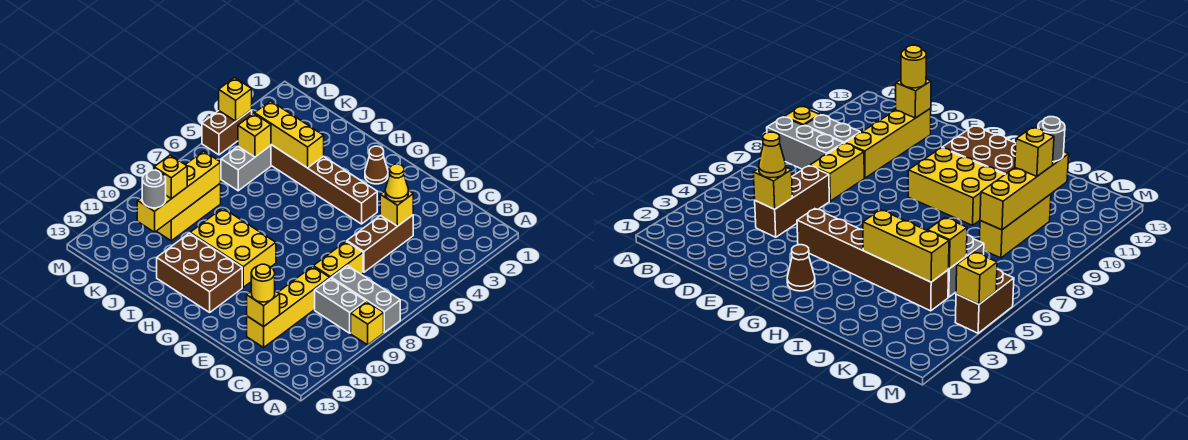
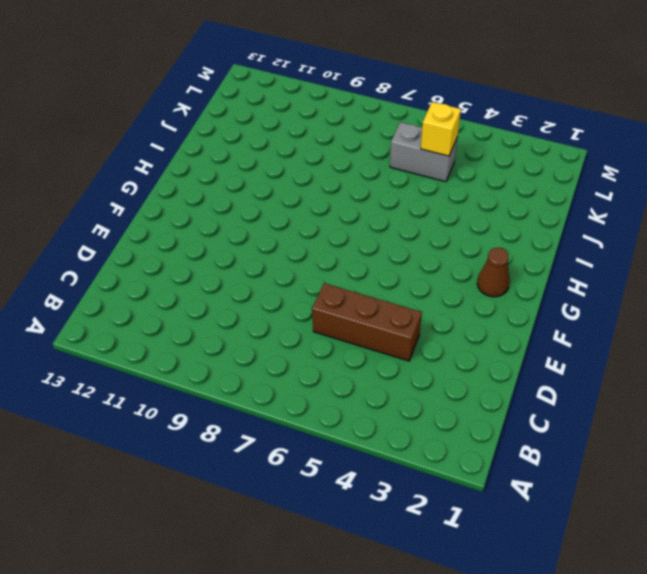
none -> grey 1x3 brick [332,266,400,332]
none -> yellow 1x1 brick [351,301,384,345]
none -> grey 1x2 brick [315,278,366,333]

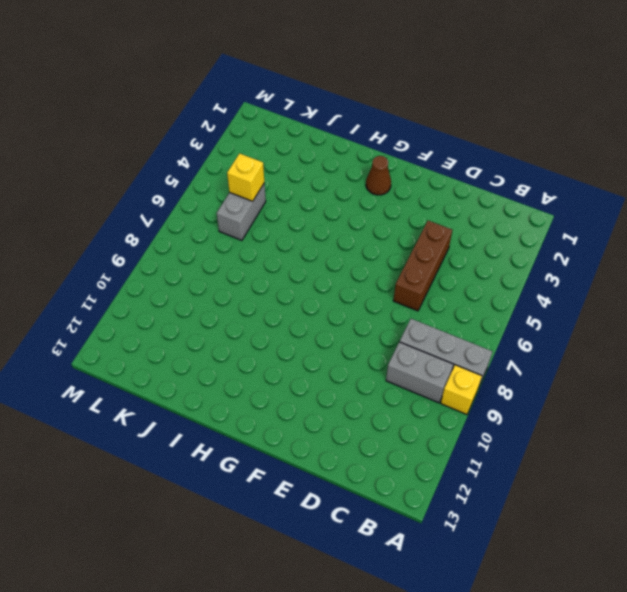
none -> yellow 1x2 brick [313,241,363,278]
none -> yellow 1x4 brick [247,266,330,347]
none -> brown 1x6 brick [271,145,377,224]

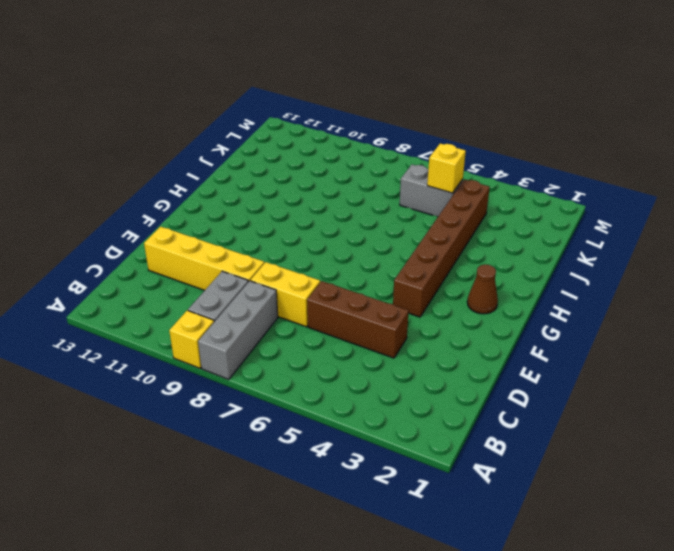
none -> yellow 2x3 brick [190,208,276,287]
none -> brown 2x3 brick [157,233,242,312]
none -> yellow 1x3 brick [157,183,221,241]

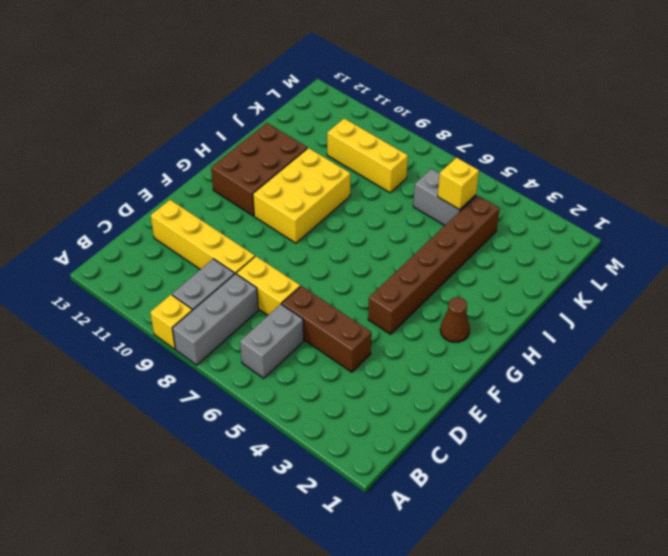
grey 1x2 brick [240,304,304,378] -> none
none -> brown 1x2 brick [202,110,252,155]
none -> yellow 1x1 brick [380,190,413,226]
none -> yellow 1x1 brick [247,291,280,327]

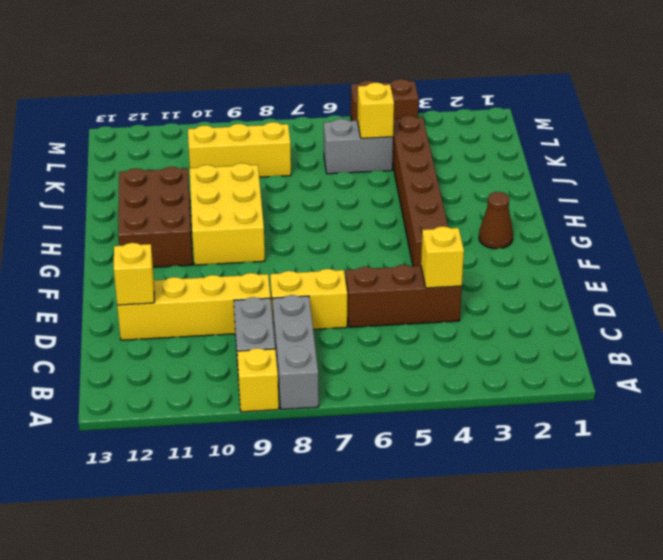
none -> yellow 1x3 brick [255,101,324,168]
none -> yellow 1x4 brick [137,151,221,232]
none -> yellow 1x1 brick [219,78,252,121]

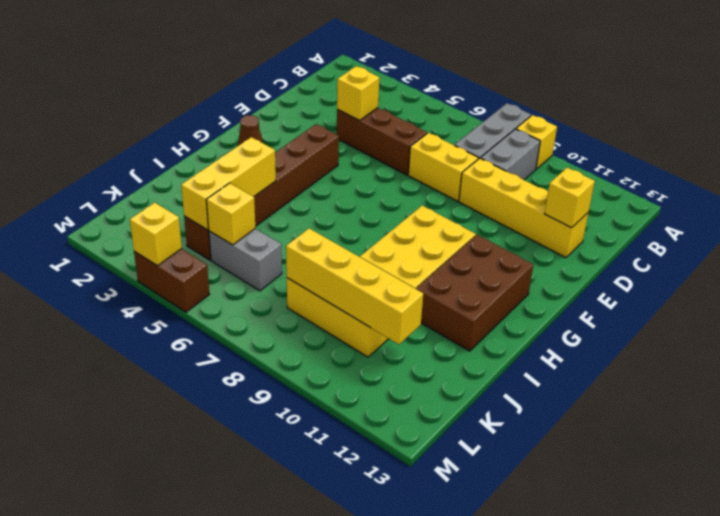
none -> yellow 1x1 cone [385,164,408,202]
none -> yellow 1x1 round brick [251,264,275,302]
none -> yellow 1x1 brick [154,155,187,199]

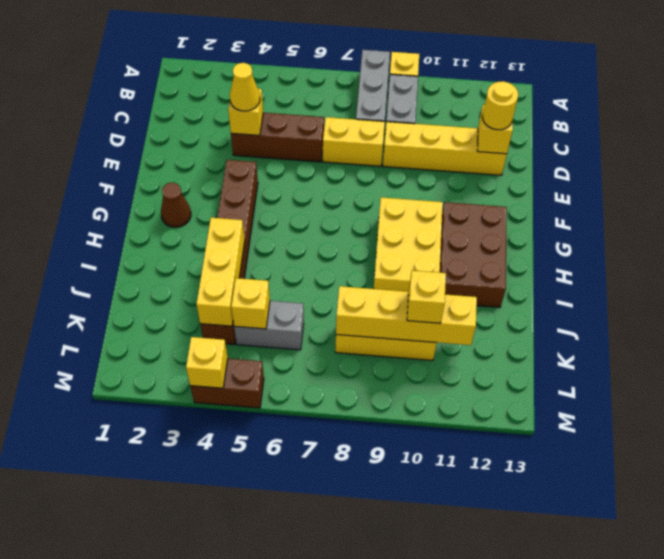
none -> grey 1x1 round brick [142,170,166,208]

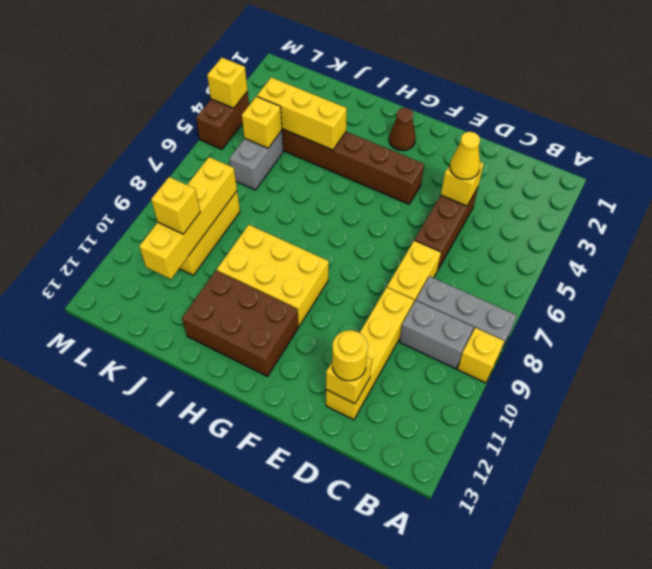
none -> grey 1x1 round brick [142,170,166,208]

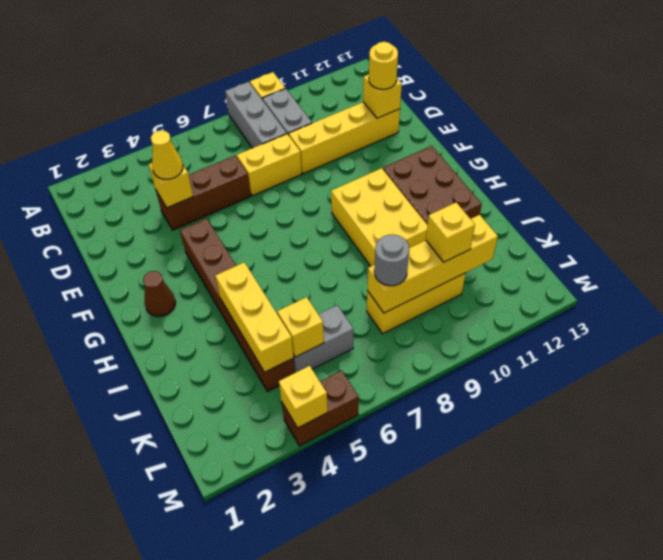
grey 1x1 round brick [374,235,409,286] -> grey 1x1 round brick moved to [142,170,166,208]

